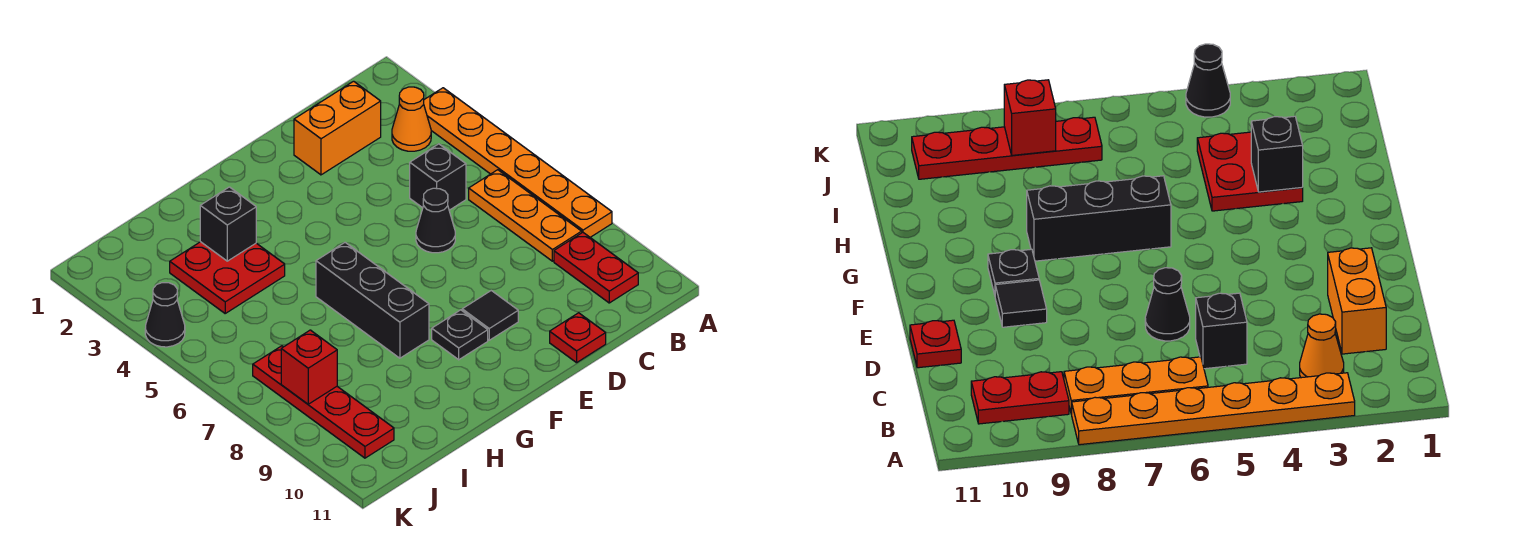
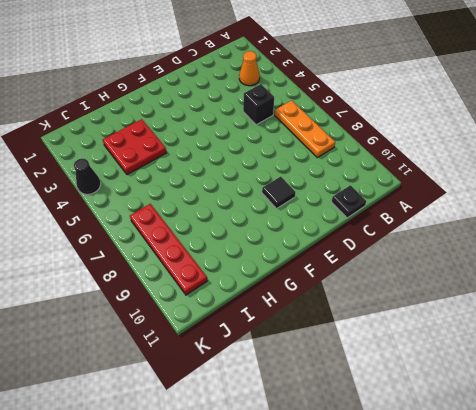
black 1x1 plate [331,185,366,218] -> black 1x1 plate moved to [432,310,488,360]
none -> orange 1x6 plate [424,88,612,237]
none -> red 1x2 plate [554,232,638,303]
none -> orange 1x2 brick [294,81,381,175]

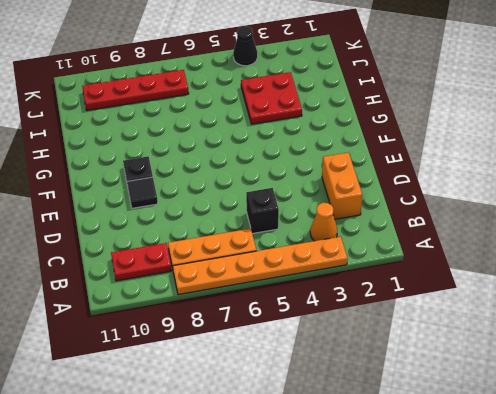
none -> black 1x1 cone [416,188,455,253]
none -> red 1x1 plate [550,313,606,363]
none -> black 1x3 brick [316,243,429,358]

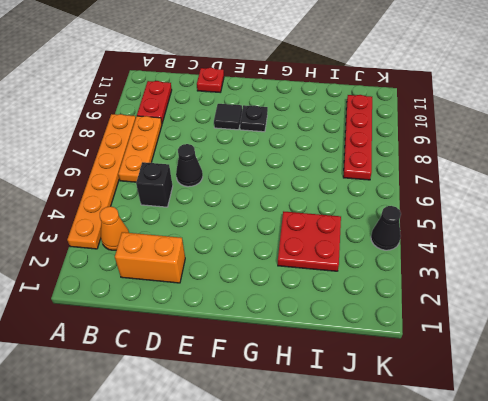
none -> black 1x3 brick [316,243,429,358]
none -> black 1x1 brick [200,187,256,261]
none -> red 1x1 brick [281,330,337,404]

